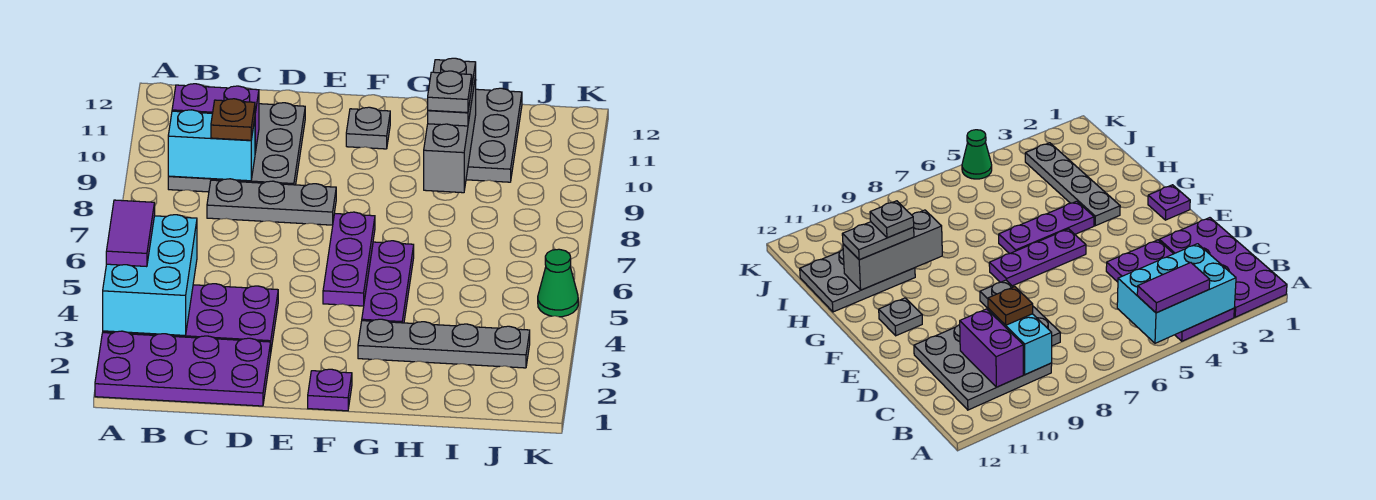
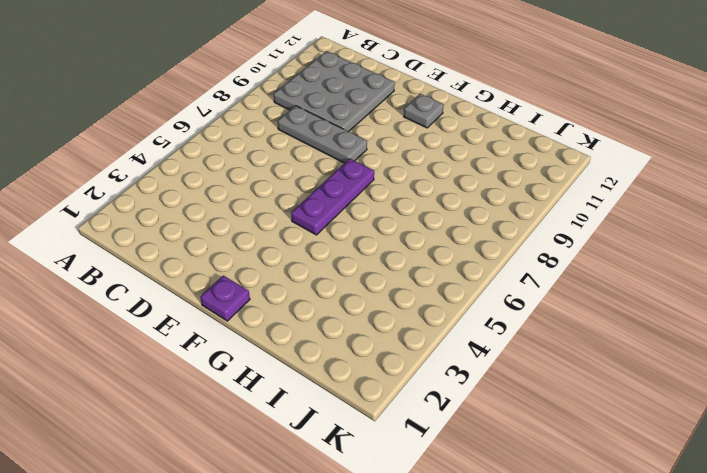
none -> purple 2x4 plate [95,331,271,406]
none -> purple 2x4 plate [103,284,278,349]
none -> grey 1x4 plate [358,319,530,368]

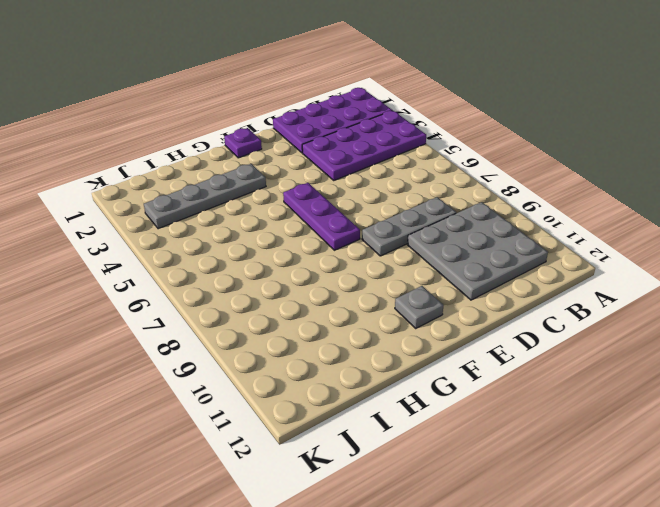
none -> purple 1x3 plate [362,241,414,323]
none -> grey 2x3 plate [466,88,522,182]
none -> green 1x1 cone [538,249,578,317]

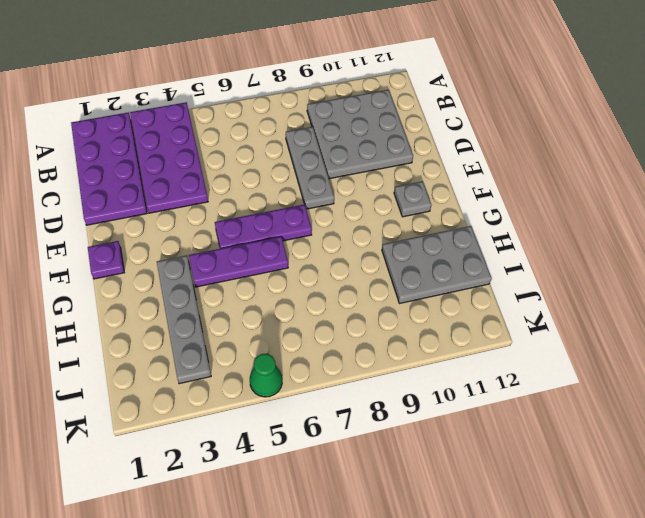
none -> cyan 2x3 brick [103,215,197,335]
none -> cyan 1x2 brick [168,110,255,181]
none -> purple 1x2 brick [172,84,259,152]

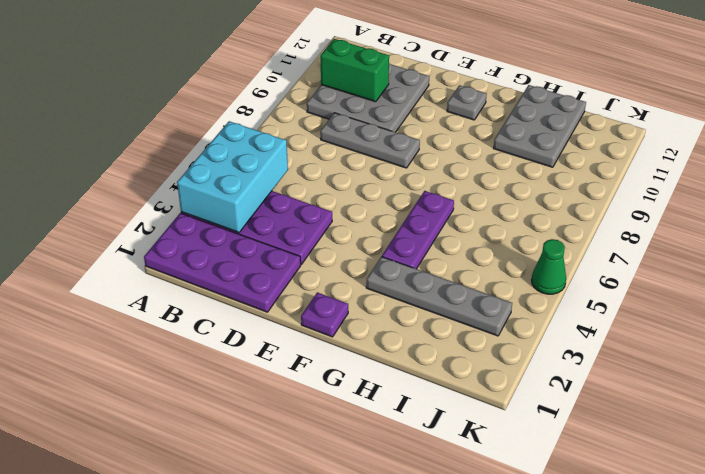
green 1x2 brick [320,39,389,102] -> purple 1x2 brick [172,84,259,152]
none -> purple 1x3 plate [323,212,375,306]
none -> cyan 1x2 brick [168,110,255,181]
none -> grey 1x3 brick [424,76,476,193]

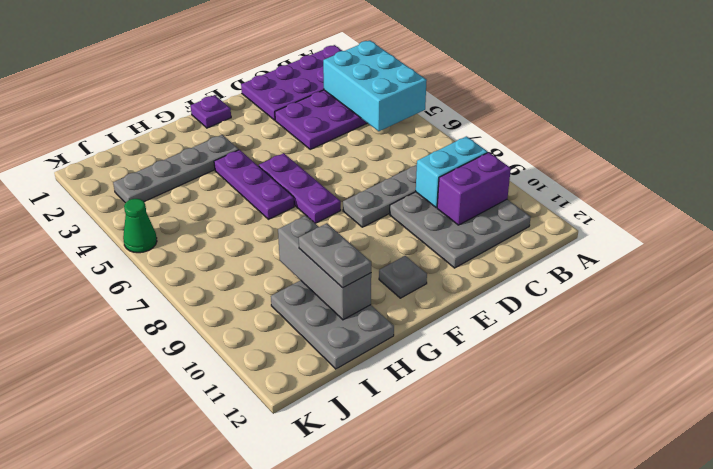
none -> purple 1x2 tile [106,200,155,267]
none -> brown 1x1 plate [211,99,255,140]
none -> grey 1x1 plate [428,71,472,113]

